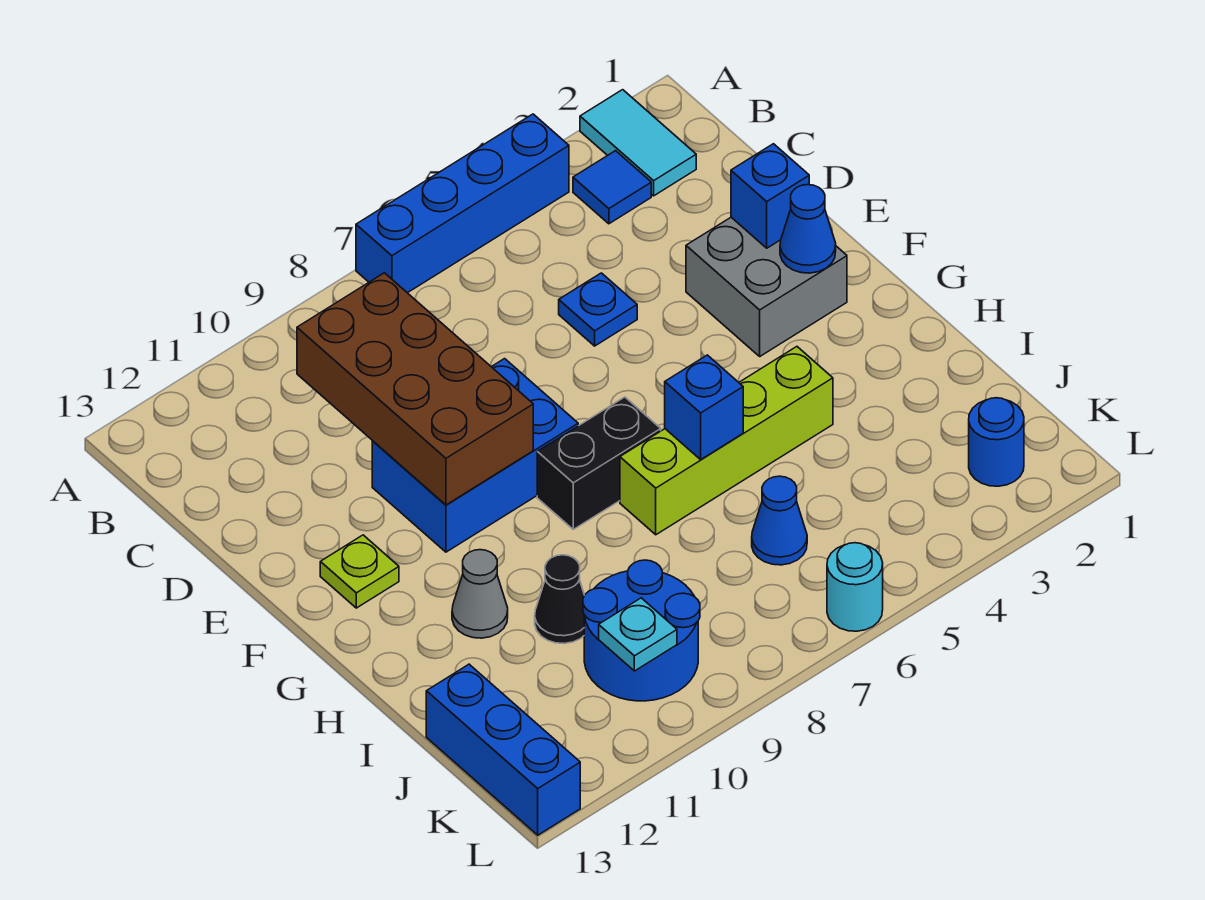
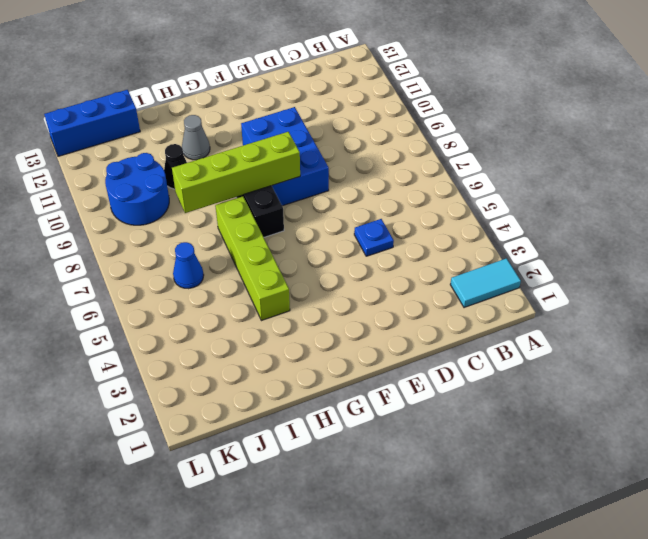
lime 1x4 brick [172,132,300,213] -> none
none -> blue 1x4 brick [356,114,569,293]
none -> blue 1x1 tile [573,151,651,224]
none -> grey 2x2 brick [686,217,847,356]

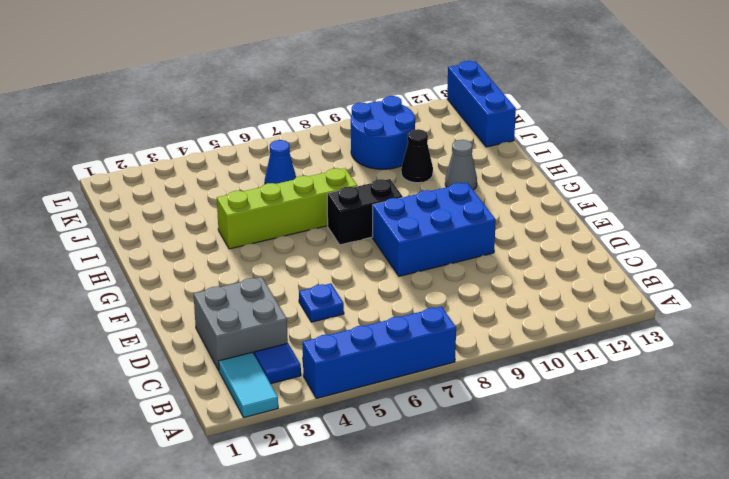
grey 2x2 brick [194,277,288,370] -> grey 2x2 brick moved to [686,217,847,356]
none -> lime 1x1 plate [320,535,399,608]
none -> blue 1x1 round brick [969,398,1024,486]
none -> cyan 1x1 round brick [827,543,883,631]

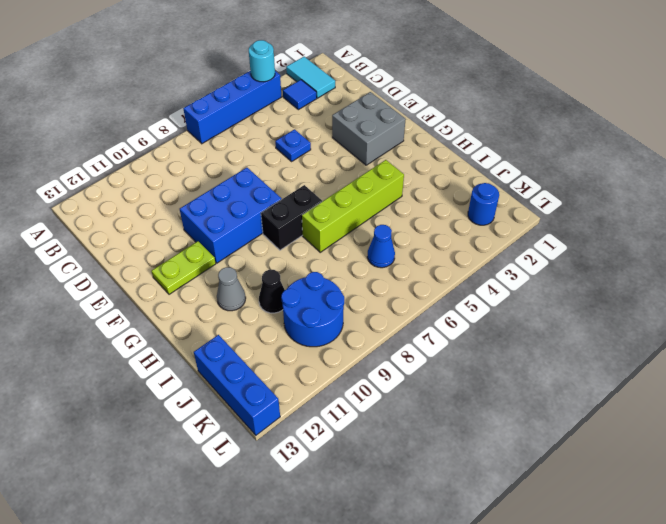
cyan 1x1 round brick [249,40,275,82] -> cyan 1x1 round brick moved to [827,543,883,631]
lime 1x2 plate [151,241,216,294] -> lime 1x1 plate [320,535,399,608]
none -> brown 2x4 brick [297,273,533,505]
none -> blue 1x1 brick [731,144,809,248]
none -> blue 1x1 cone [780,185,836,273]

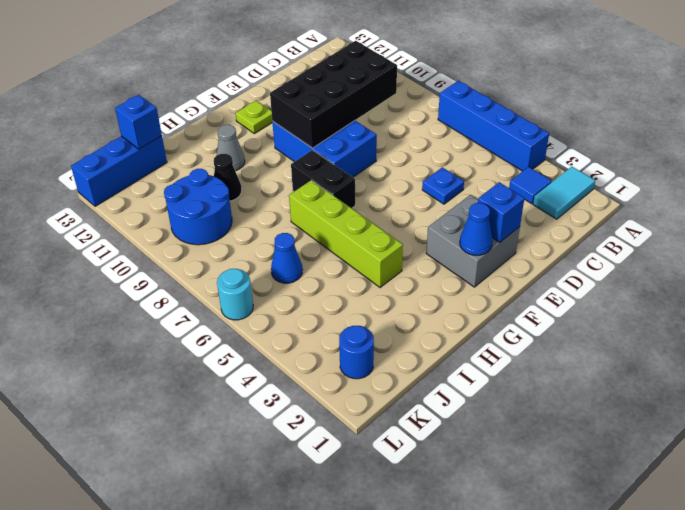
black 2x4 brick [270,41,397,148] -> brown 2x4 brick [297,273,533,505]
blue 1x1 brick [115,95,162,149] -> blue 1x1 brick moved to [665,355,743,459]
none -> cyan 1x1 plate [599,598,677,671]

